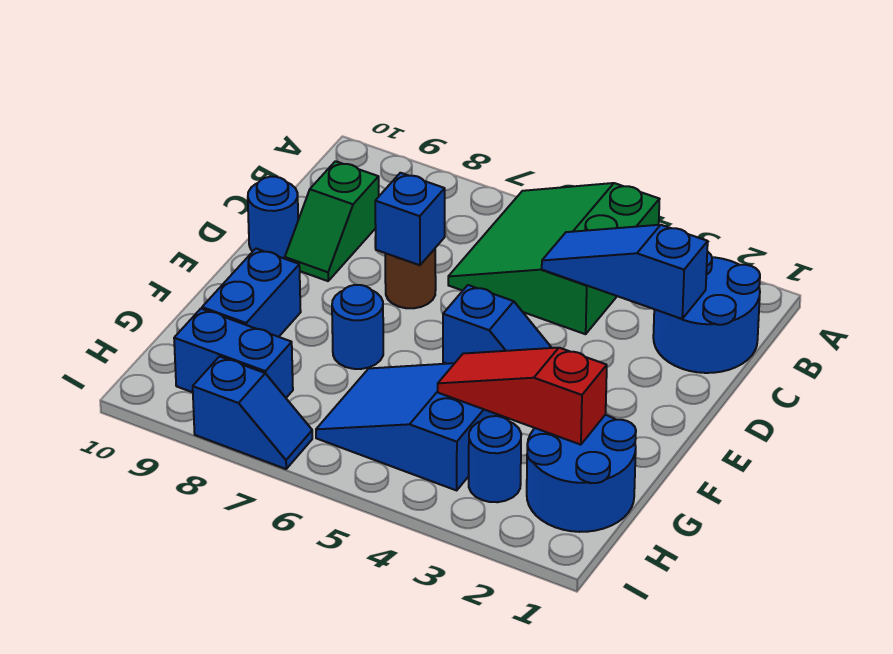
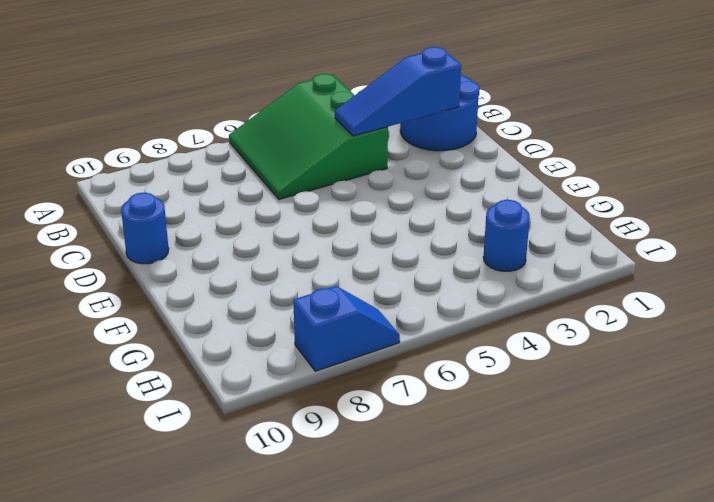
none -> green 1x2 slope [285,161,379,281]
none -> brown 1x1 round brick [385,249,436,308]
none -> blue 1x2 slope [443,285,552,364]

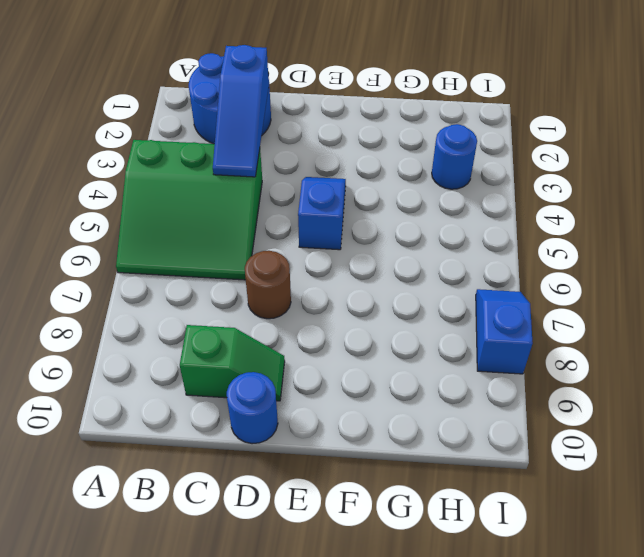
none -> blue 1x1 round brick [332,285,383,369]
none -> blue 1x2 brick [202,249,301,337]
none -> blue 2x2 round brick [527,415,636,532]

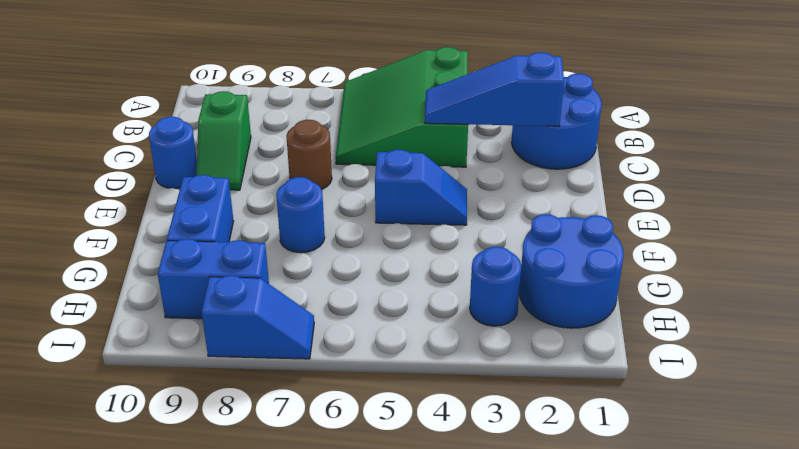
none -> blue 2x3 slope [316,363,508,490]
none -> blue 1x1 brick [375,173,445,265]
none -> red 1x3 slope [438,348,607,445]

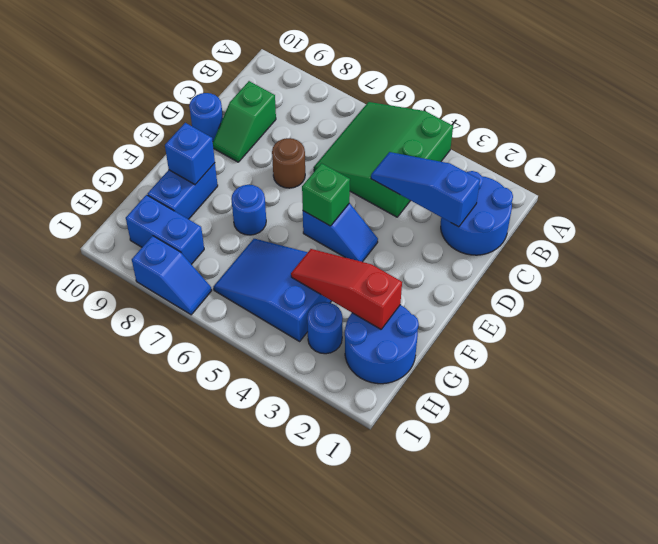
green 1x1 brick [302,163,350,226] -> none
blue 1x1 brick [165,123,215,185] -> blue 1x1 brick moved to [375,173,445,265]

